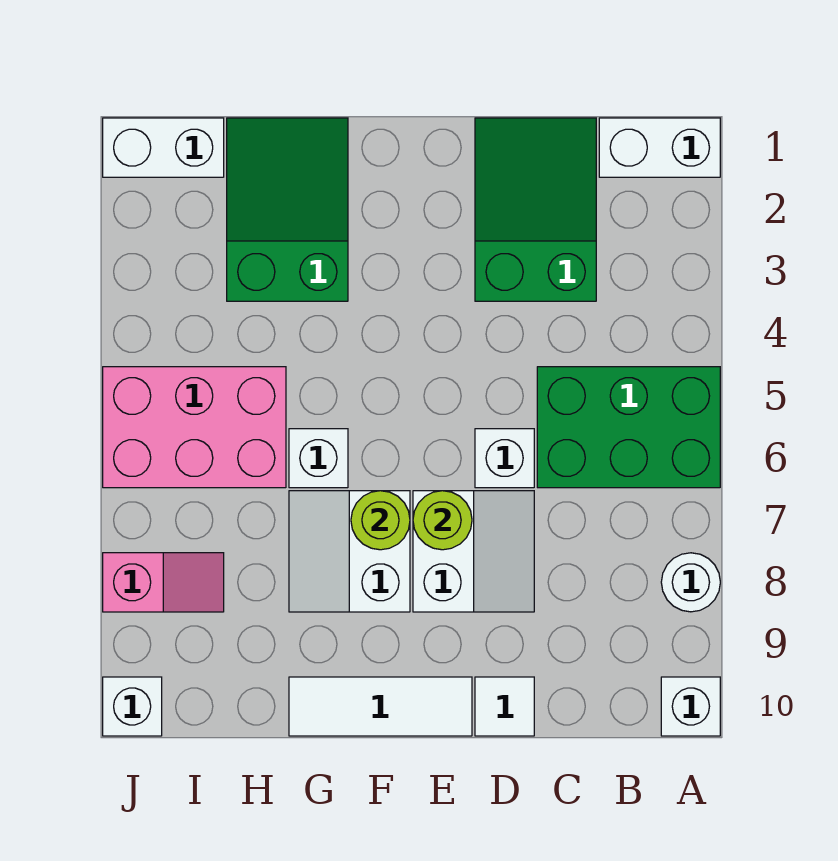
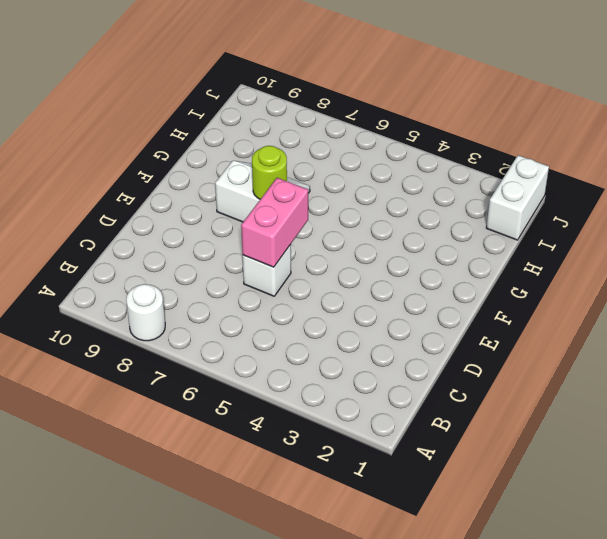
pink 1x2 brick [241,178,308,267] -> none
none -> white 1x2 brick [599,118,720,177]
none -> green 2x3 brick [537,367,720,488]
none -> white 1x1 brick [661,677,720,736]

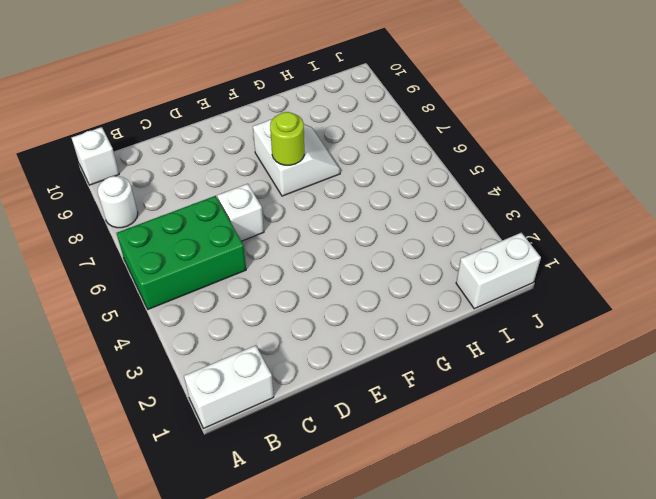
none -> green 2x3 slope [475,118,596,301]
none -> white 2x2 slope [413,491,534,612]
none -> white 1x1 tile [475,677,534,736]

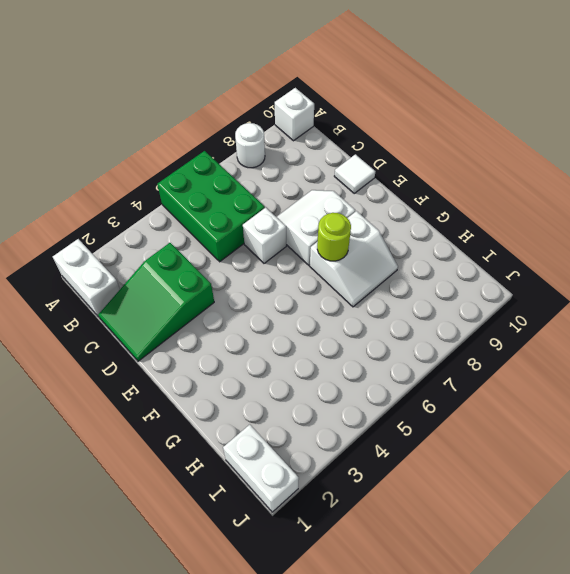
none -> white 1x3 tile [289,677,472,736]
none -> green 2x3 slope [227,118,348,301]
none -> white 1x1 brick [289,429,348,488]

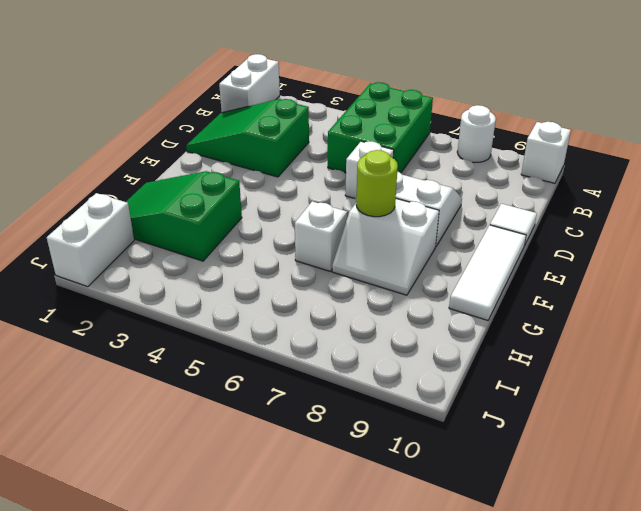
none -> pink 2x3 brick [103,367,286,488]
none -> pink 1x2 slope [103,553,224,612]
none -> white 1x1 brick [103,677,162,736]

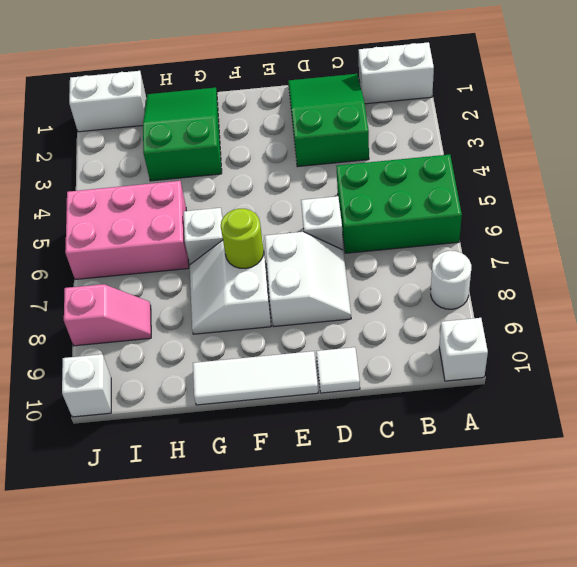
none -> lime 1x1 round brick [413,491,472,550]

